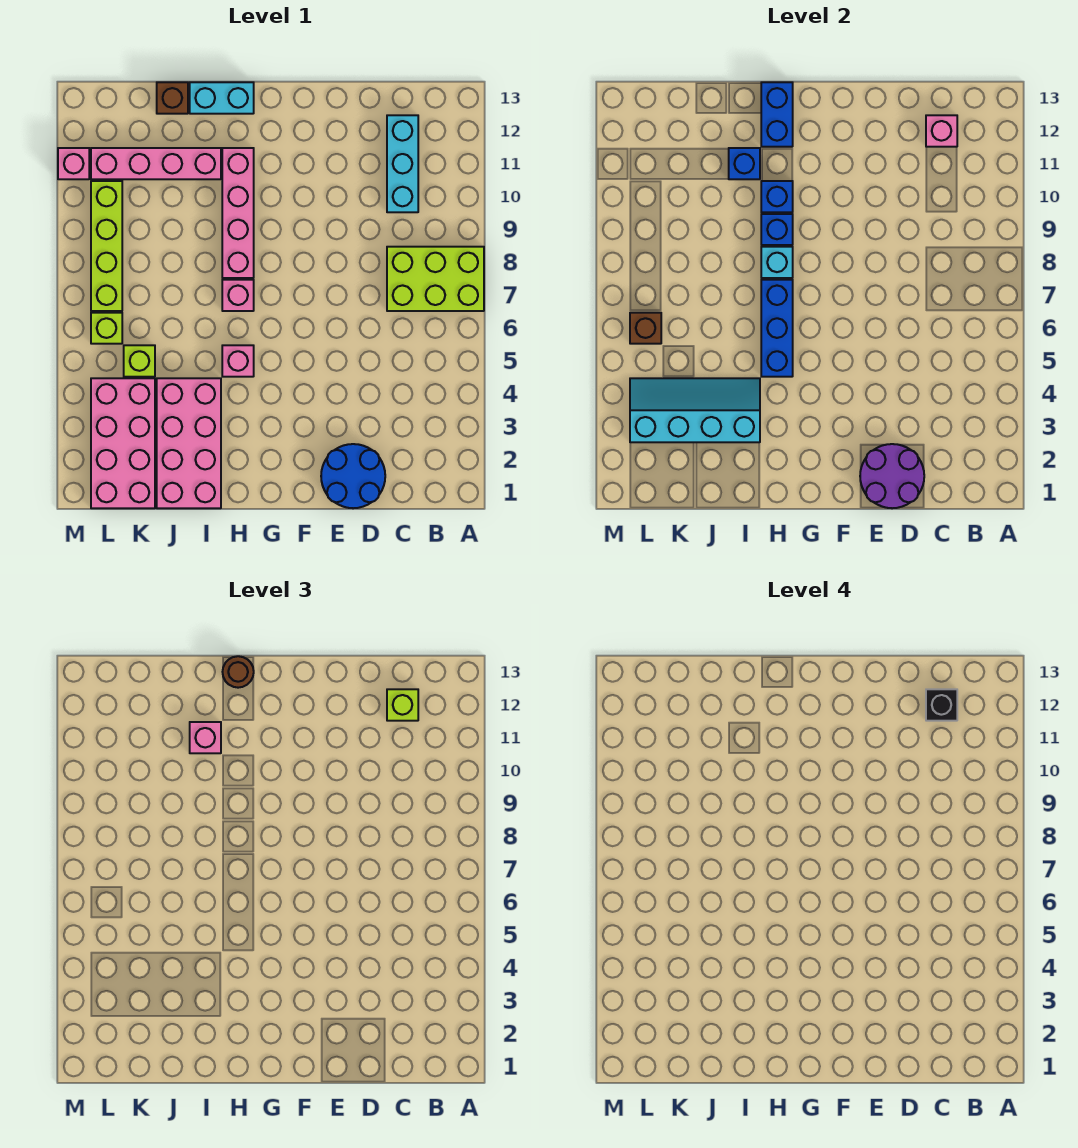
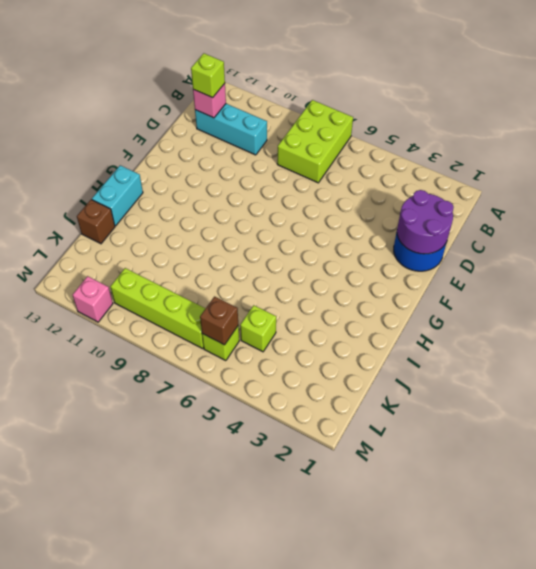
none -> pink 1x1 brick [222,345,254,377]
none -> pink 1x1 brick [222,280,254,311]
none -> pink 1x4 brick [222,148,254,278]

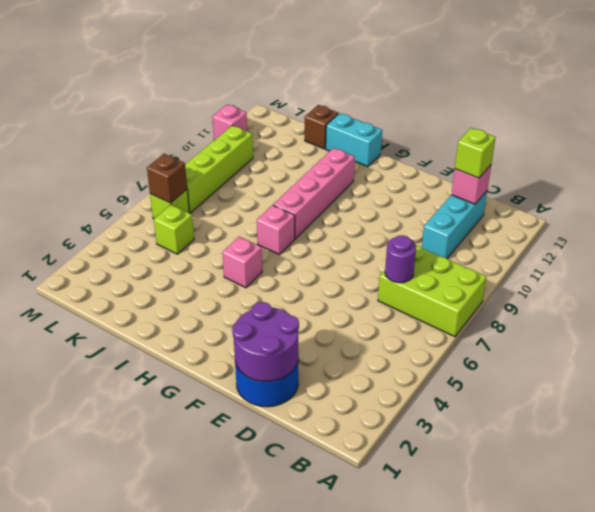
purple 1x1 round brick [385,235,416,283] -> none
none -> pink 2x4 brick [157,378,221,508]
none -> pink 1x4 brick [91,148,221,179]
none -> pink 2x4 brick [91,378,155,508]

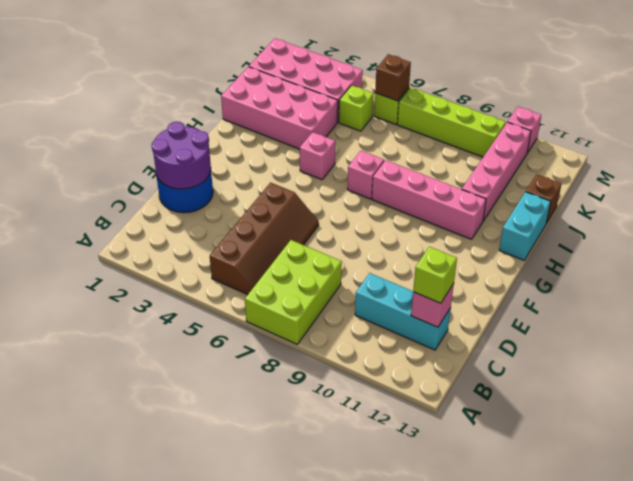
brown 2x4 slope [210,183,319,295] -> none
none -> blue 1x3 brick [761,280,793,377]
none -> cyan 1x1 brick [761,247,793,278]
none -> blue 1x1 brick [761,214,793,245]

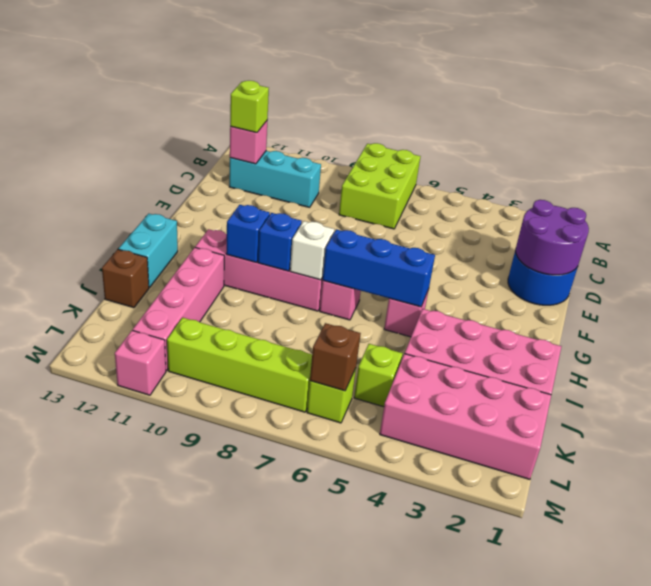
white 1x1 brick [290,221,334,280] -> cyan 1x1 brick [761,247,793,278]
none -> blue 1x2 brick [761,82,793,147]
none -> cyan 2x4 slope [630,378,760,442]
none -> blue 1x1 brick [729,148,760,179]

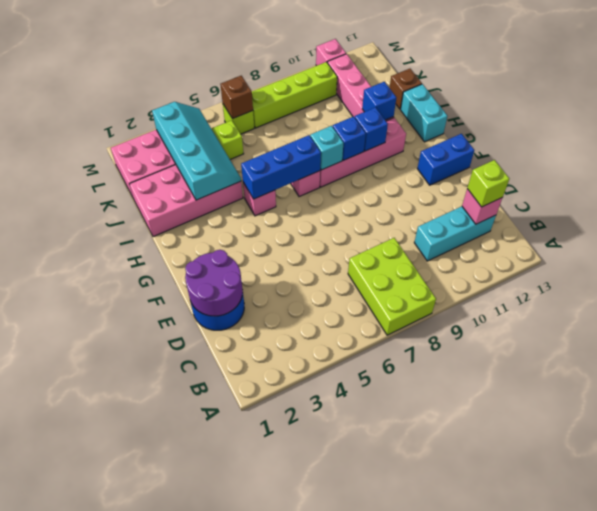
blue 1x2 brick [417,134,474,185] -> blue 1x2 brick moved to [761,82,793,147]
none -> brown 1x1 round brick [223,656,254,688]
none -> pink 1x1 brick [190,722,221,753]
none -> black 1x1 brick [926,689,957,721]

